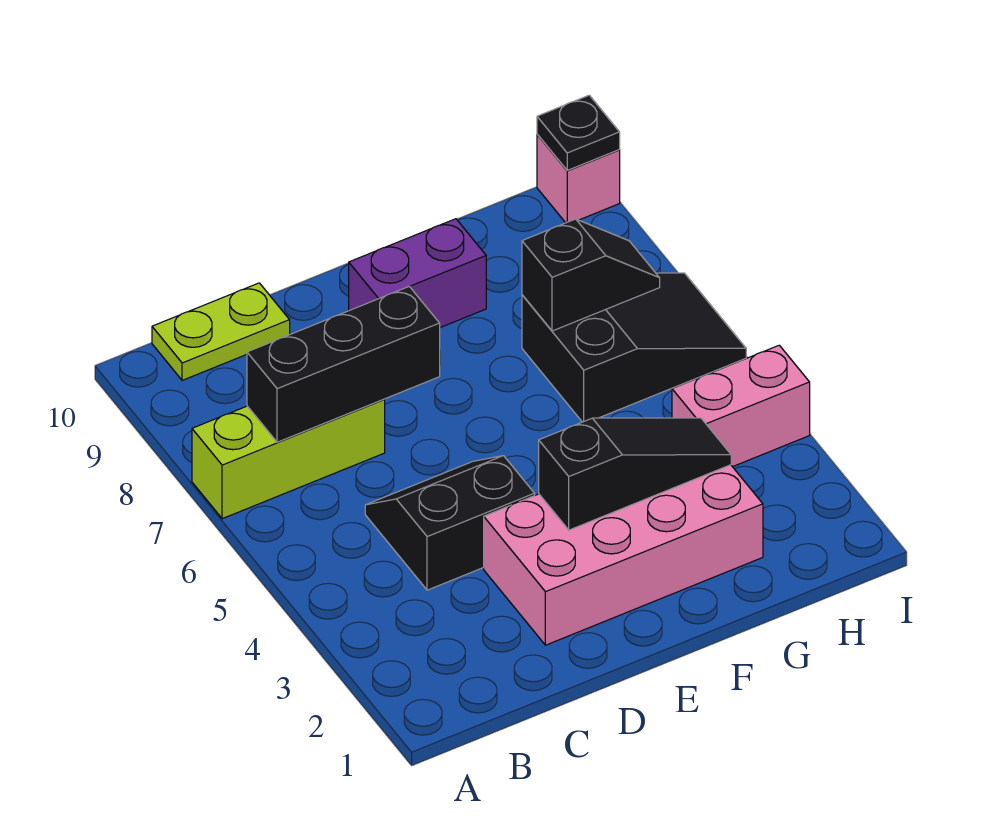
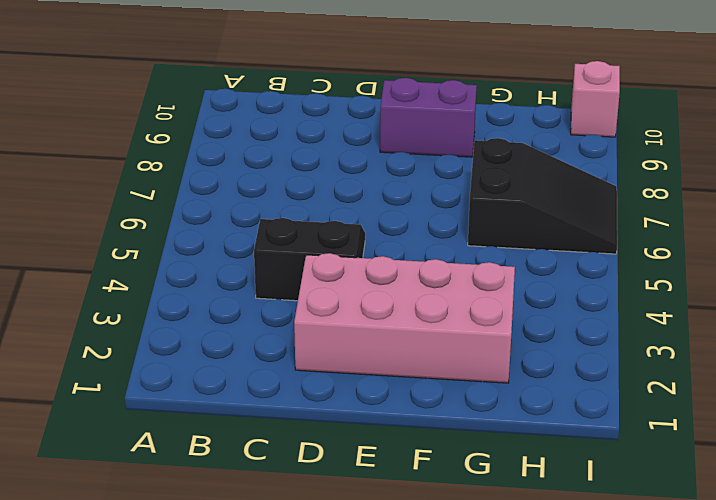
none -> lime 1x3 brick [192,399,385,519]
none -> lime 1x2 plate [152,283,290,380]
none -> pink 1x2 brick [672,345,810,467]

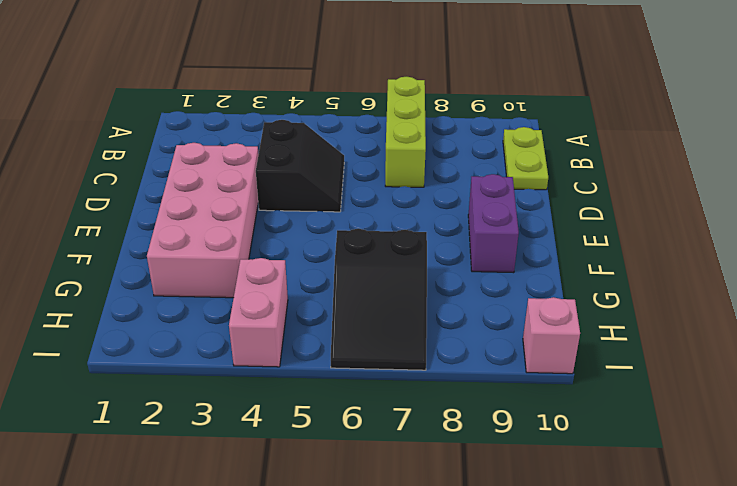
none -> black 1x3 brick [247,286,440,442]
none -> black 1x3 slope [539,418,731,530]
none -> black 1x2 slope [522,219,660,331]

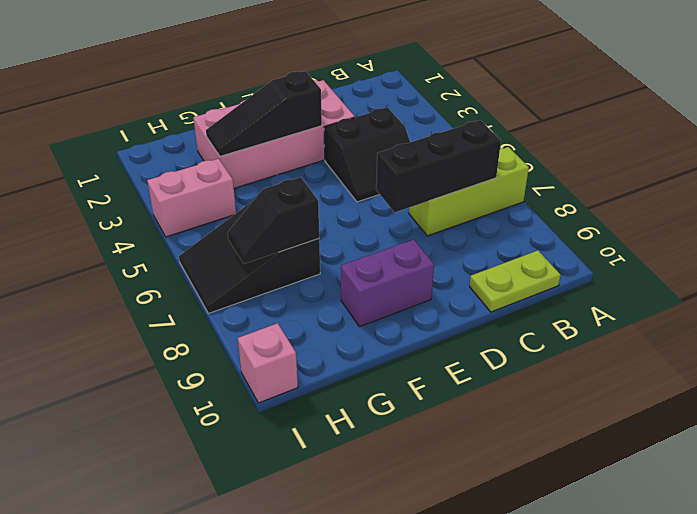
none -> black 1x1 plate [537,95,620,170]

